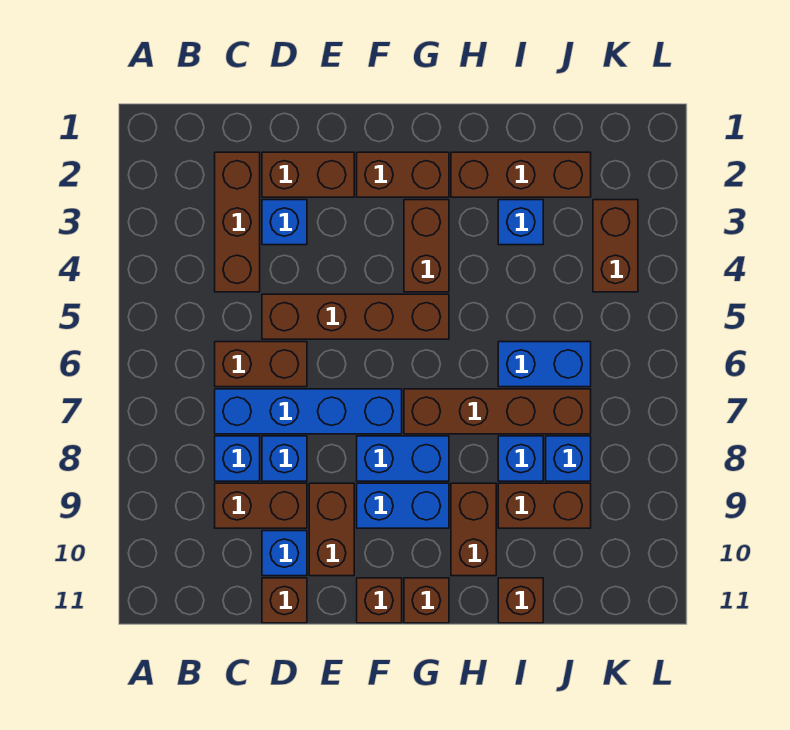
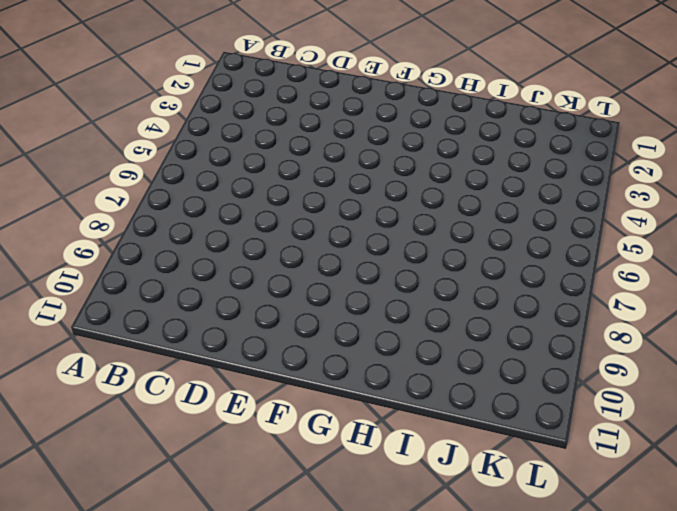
none -> brown 1x3 brick [215,152,260,292]
none -> brown 1x2 brick [215,342,307,387]
none -> blue 1x4 brick [215,389,402,434]

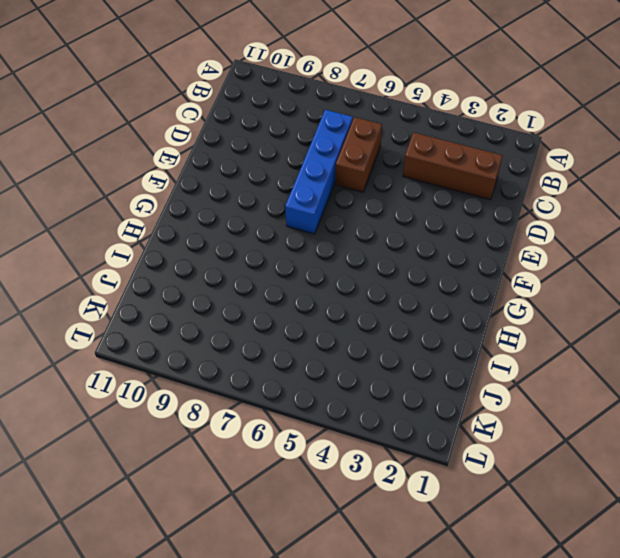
none -> blue 1x1 brick [215,436,260,481]
none -> brown 1x2 brick [215,483,307,528]
none -> brown 1x2 brick [262,152,354,197]

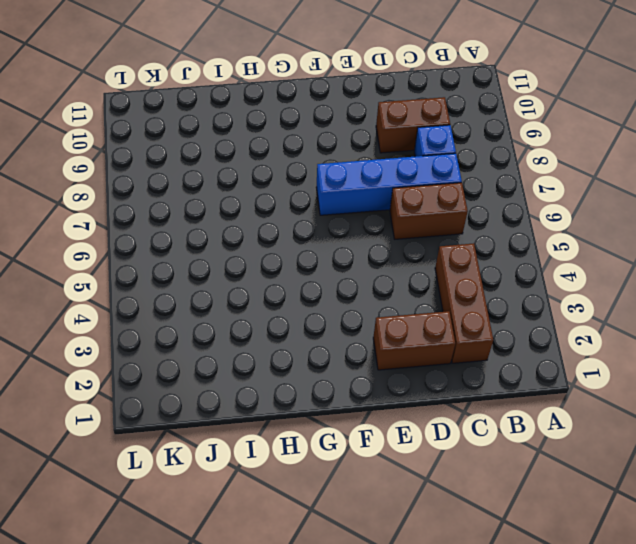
none -> blue 1x1 brick [262,200,307,245]
none -> brown 1x4 brick [262,294,449,339]
none -> blue 1x1 brick [262,436,307,481]

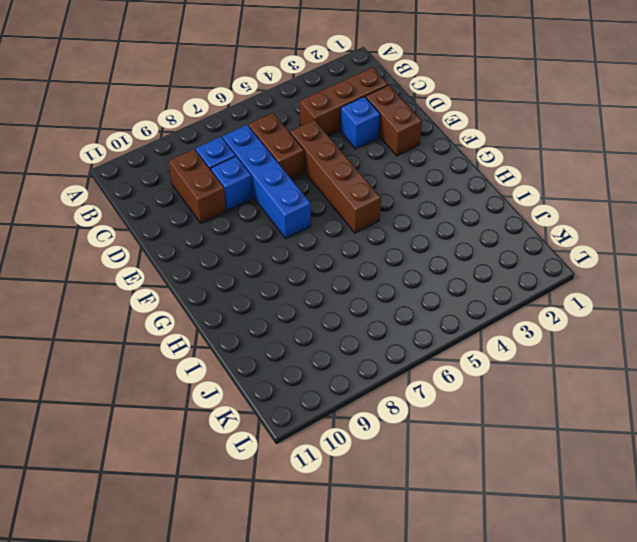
none -> blue 1x1 brick [262,531,307,576]
none -> brown 1x1 brick [262,578,307,623]
none -> brown 1x2 brick [309,483,354,576]

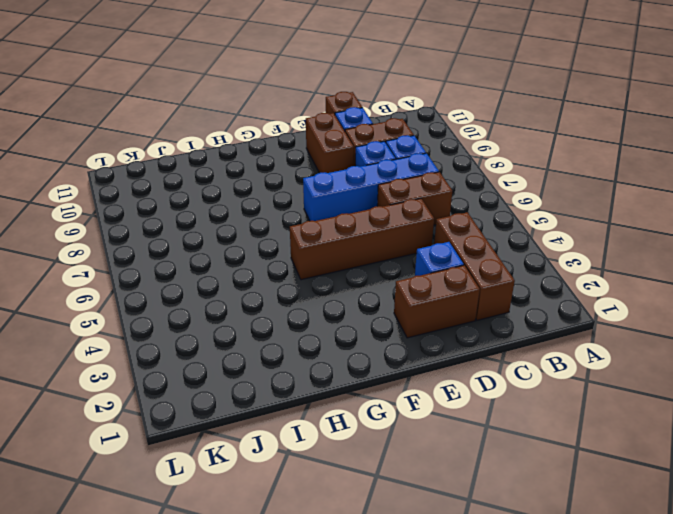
none -> brown 1x2 brick [357,152,449,197]
none -> blue 1x2 brick [357,436,449,481]
none -> blue 1x2 brick [357,483,449,528]

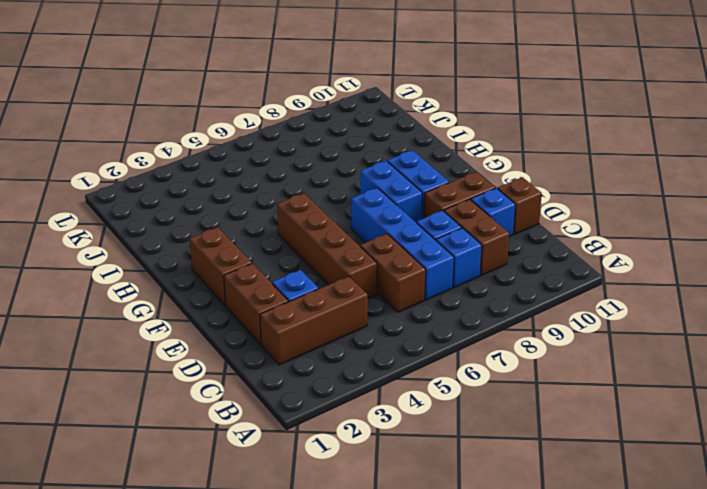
none -> brown 1x1 brick [357,578,402,623]
none -> brown 1x2 brick [404,200,449,292]
none -> brown 1x4 brick [404,389,591,434]

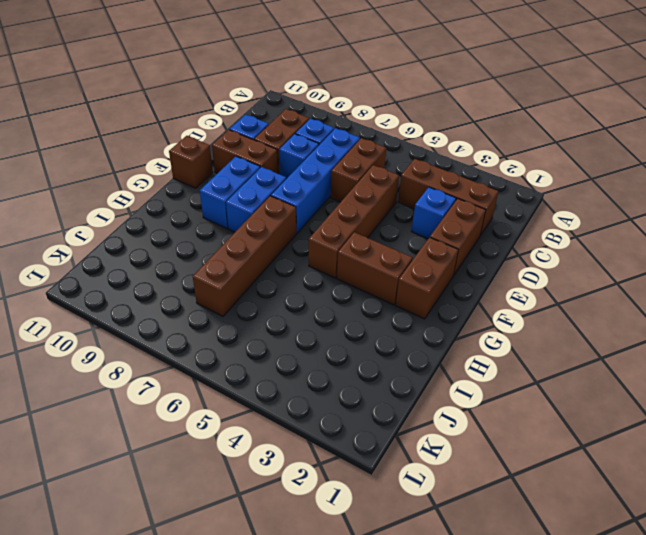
none -> brown 1x1 brick [262,578,307,623]
none -> brown 1x1 brick [404,578,449,623]
none -> brown 1x3 brick [451,152,591,197]

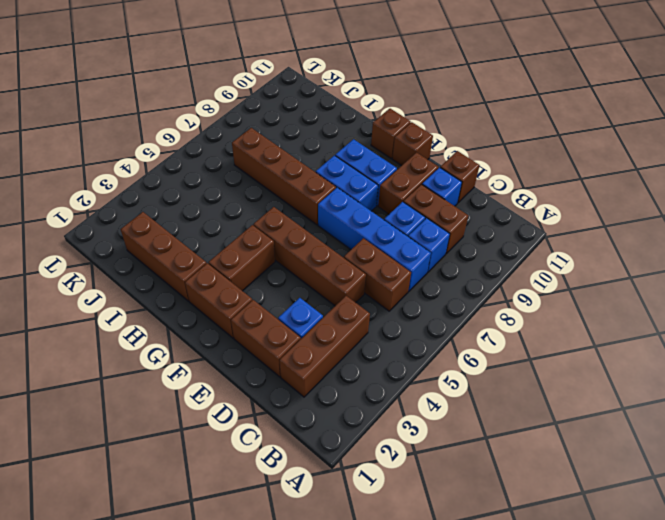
none -> brown 1x2 brick [451,483,496,576]
none -> blue 1x1 brick [498,200,543,245]
none -> blue 1x2 brick [498,342,591,387]

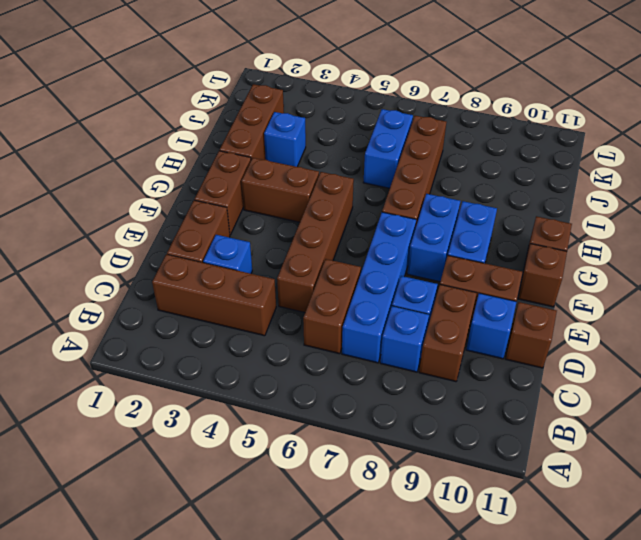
none -> brown 1x2 brick [451,483,496,576]
none -> blue 1x1 brick [498,436,543,481]
none -> brown 1x2 brick [498,483,591,528]

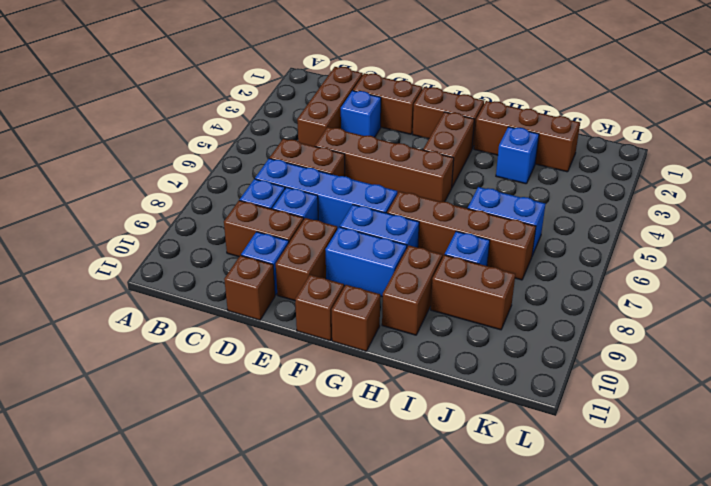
none -> brown 1x1 brick [498,578,543,623]
none -> blue 1x1 brick [546,436,591,481]
none -> brown 1x2 brick [593,200,638,292]

